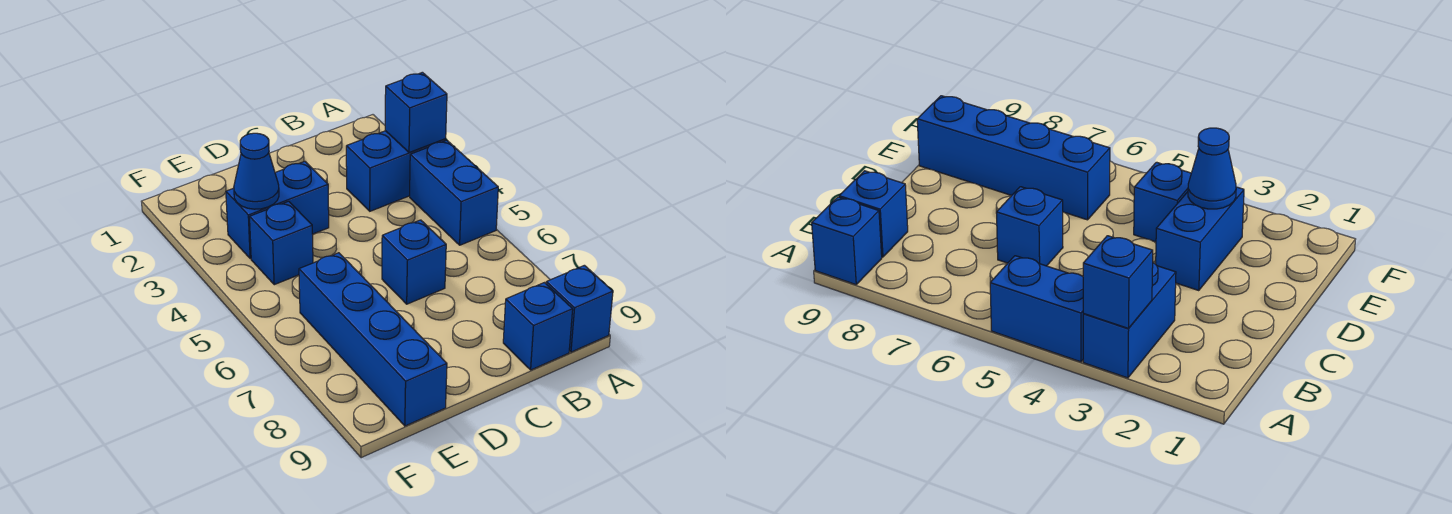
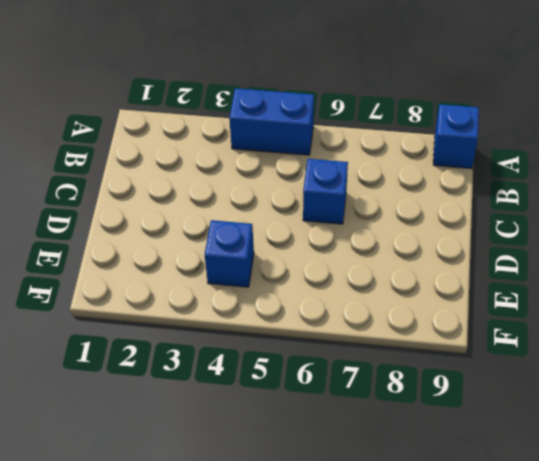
none -> blue 1x2 brick [346,131,446,211]
none -> blue 1x1 brick [503,283,573,370]

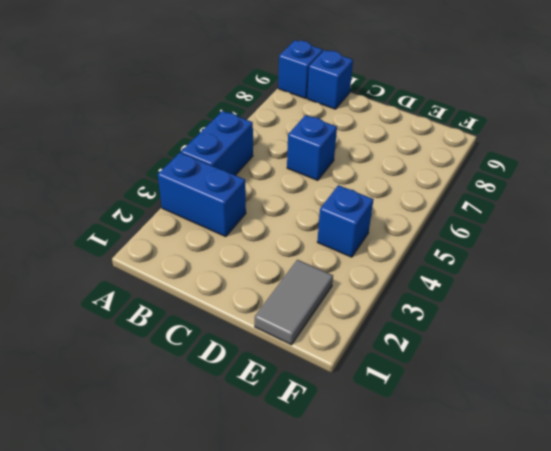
grey 1x2 tile [255,260,333,345] -> none
none -> blue 1x2 brick [226,161,329,259]
none -> blue 1x4 brick [299,253,447,426]

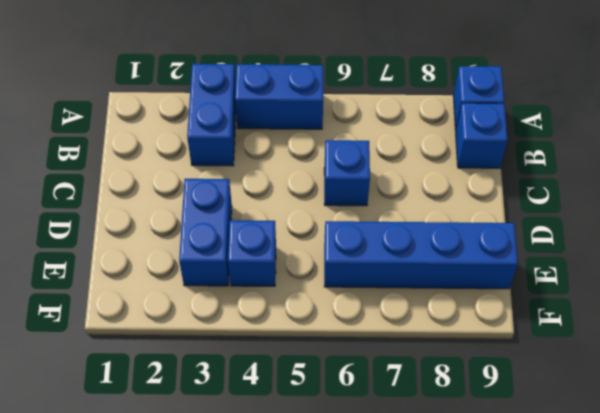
none -> blue 1x1 brick [385,72,447,153]
none -> blue 1x1 cone [234,133,279,209]

